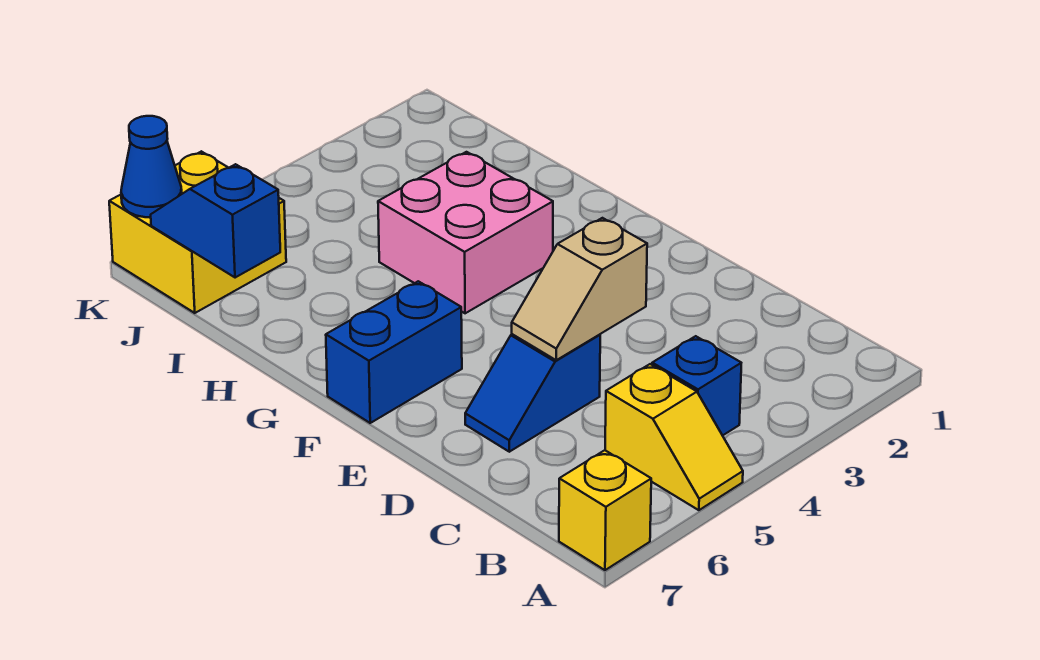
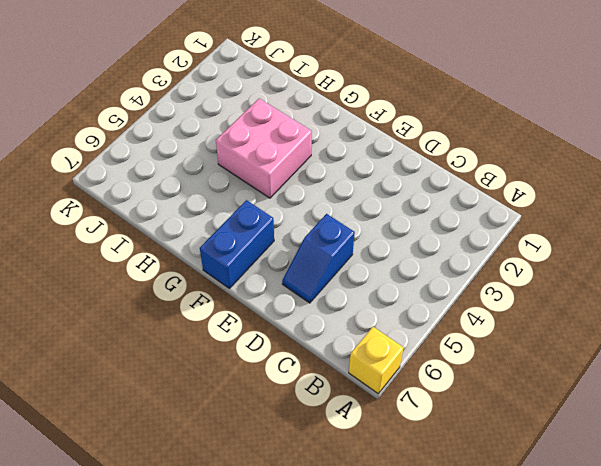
none -> yellow 1x2 slope [605,364,743,510]
none -> blue 1x1 brick [652,336,741,436]

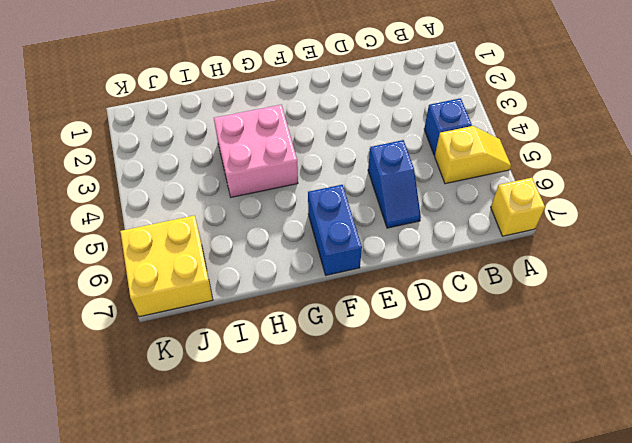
none -> tan 1x2 slope [512,218,647,360]
none -> blue 1x2 slope [151,164,280,278]

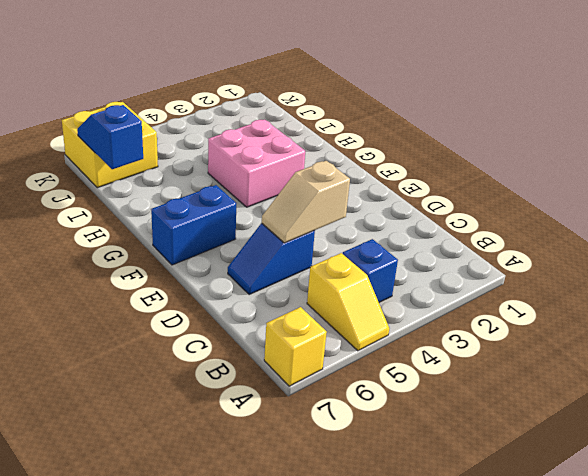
none -> blue 1x1 cone [121,116,182,217]

